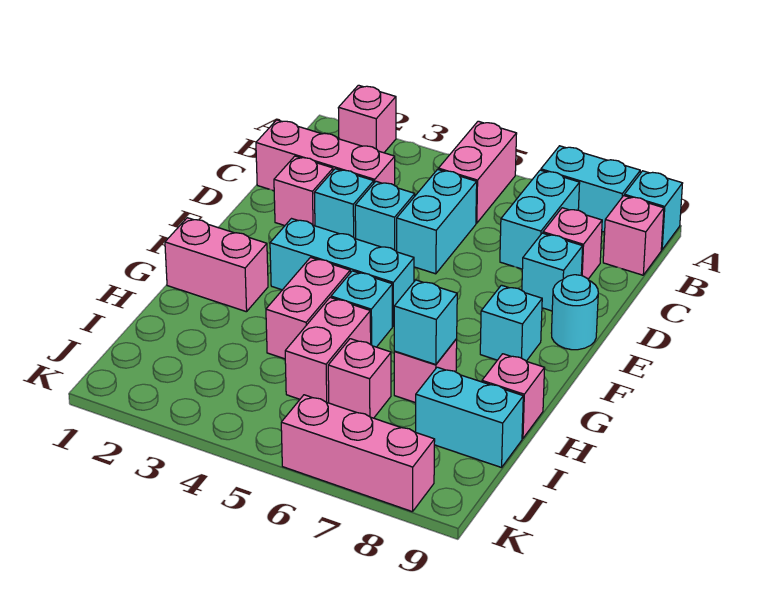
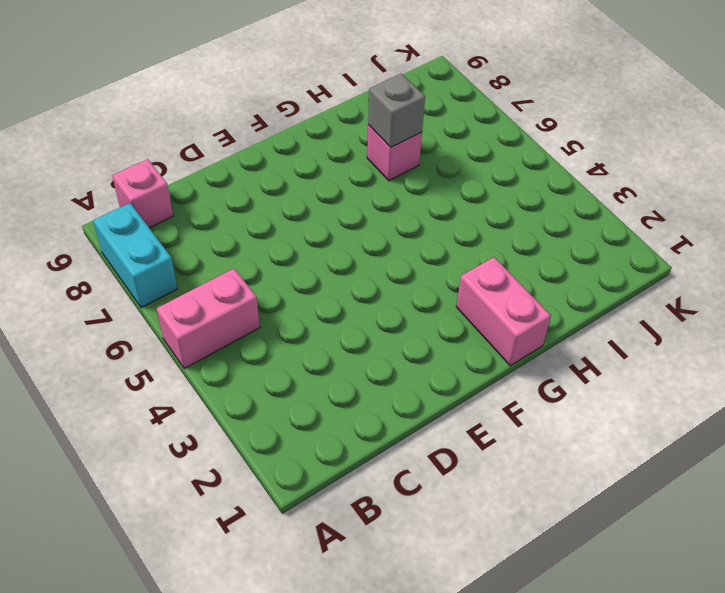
grey 1x1 brick [368,73,425,147] -> cyan 1x1 brick [394,280,457,365]
none -> pink 1x1 brick [338,85,396,153]
none -> cyan 1x1 brick [624,171,683,250]
none -> cyan 1x2 brick [500,170,580,269]

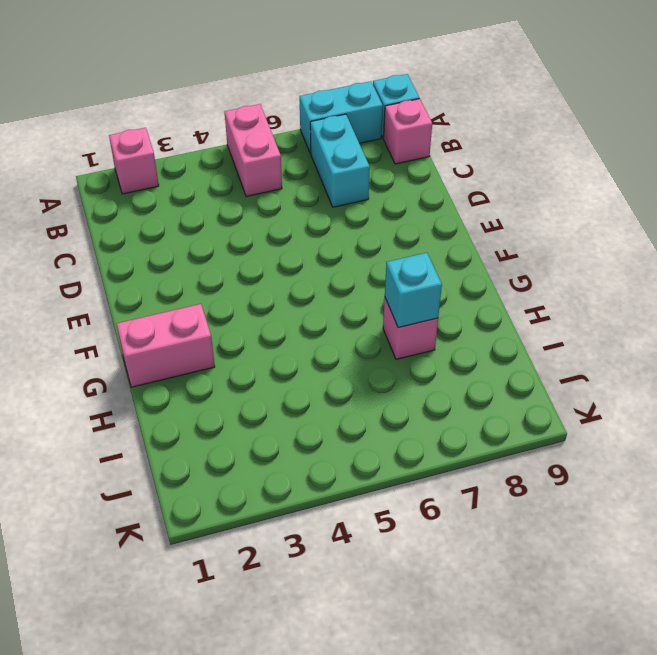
none -> pink 1x3 brick [256,120,395,191]
none -> cyan 1x2 brick [397,169,477,274]
none -> pink 1x1 brick [543,208,602,279]

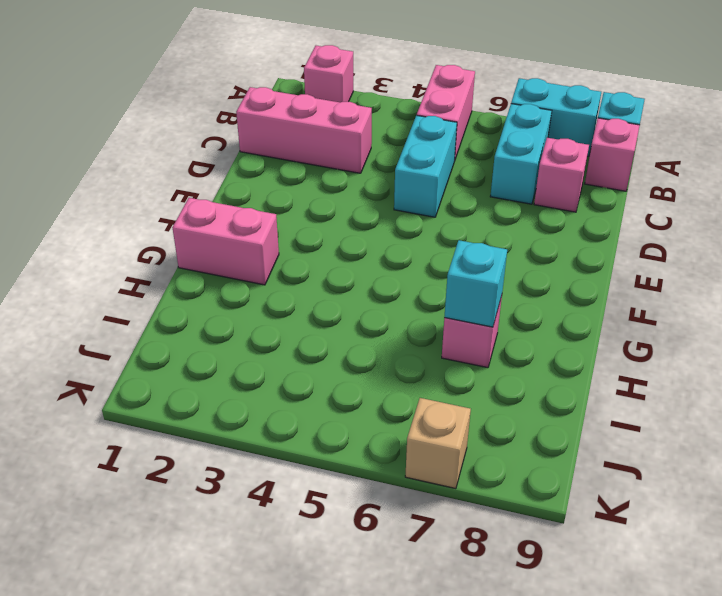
tan 1x1 brick [405,398,471,489] -> pink 1x3 brick [281,395,435,512]
none -> pink 1x1 brick [274,156,333,226]
none -> cyan 1x1 brick [314,169,374,239]
none -> cyan 1x1 brick [355,181,415,252]

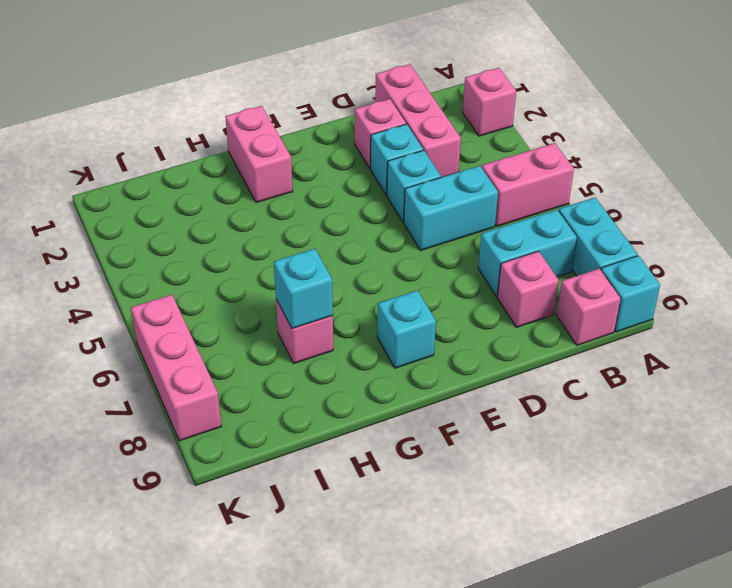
none -> cyan 1x1 brick [522,233,583,311]
none -> cyan 1x1 round brick [552,275,598,350]
none -> cyan 1x3 brick [270,219,414,326]

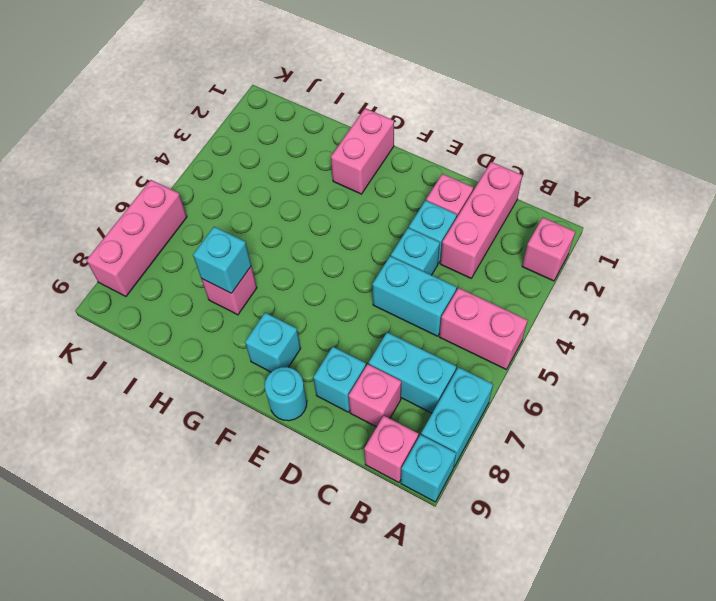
none -> cyan 1x3 brick [270,219,414,326]
none -> pink 1x2 brick [266,257,350,359]
none -> cyan 1x1 brick [331,271,392,347]

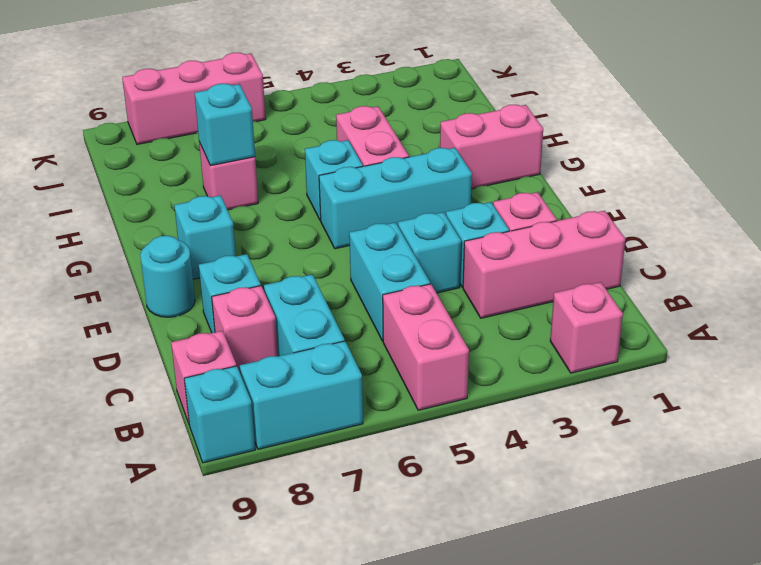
none -> pink 1x2 brick [285,298,371,403]
none -> pink 1x1 brick [482,354,545,438]
none -> pink 1x1 brick [328,339,391,418]

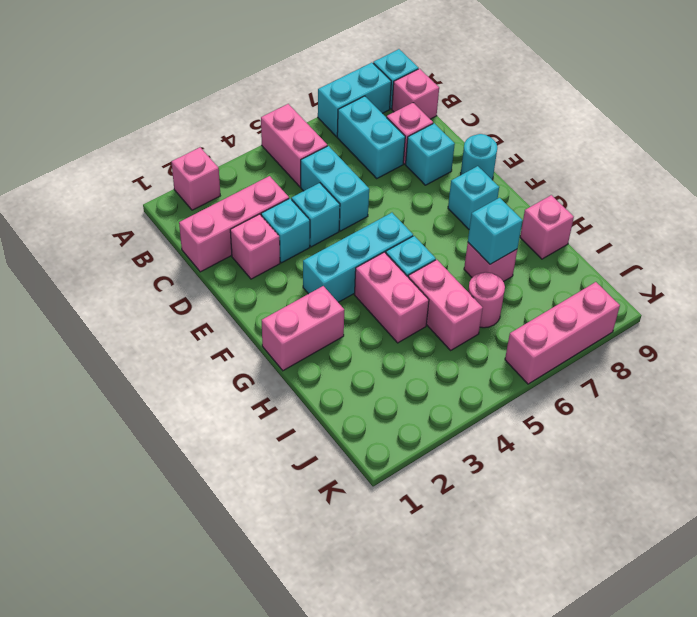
pink 1x1 round brick [468,272,505,328] -> pink 1x1 brick [328,339,391,418]
none -> cyan 1x2 brick [416,367,523,468]

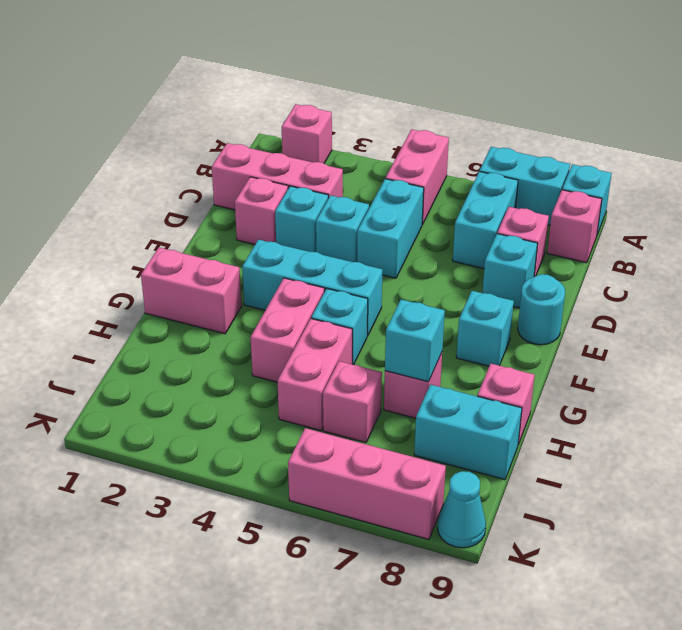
cyan 1x1 cone [437,471,486,548] -> none

